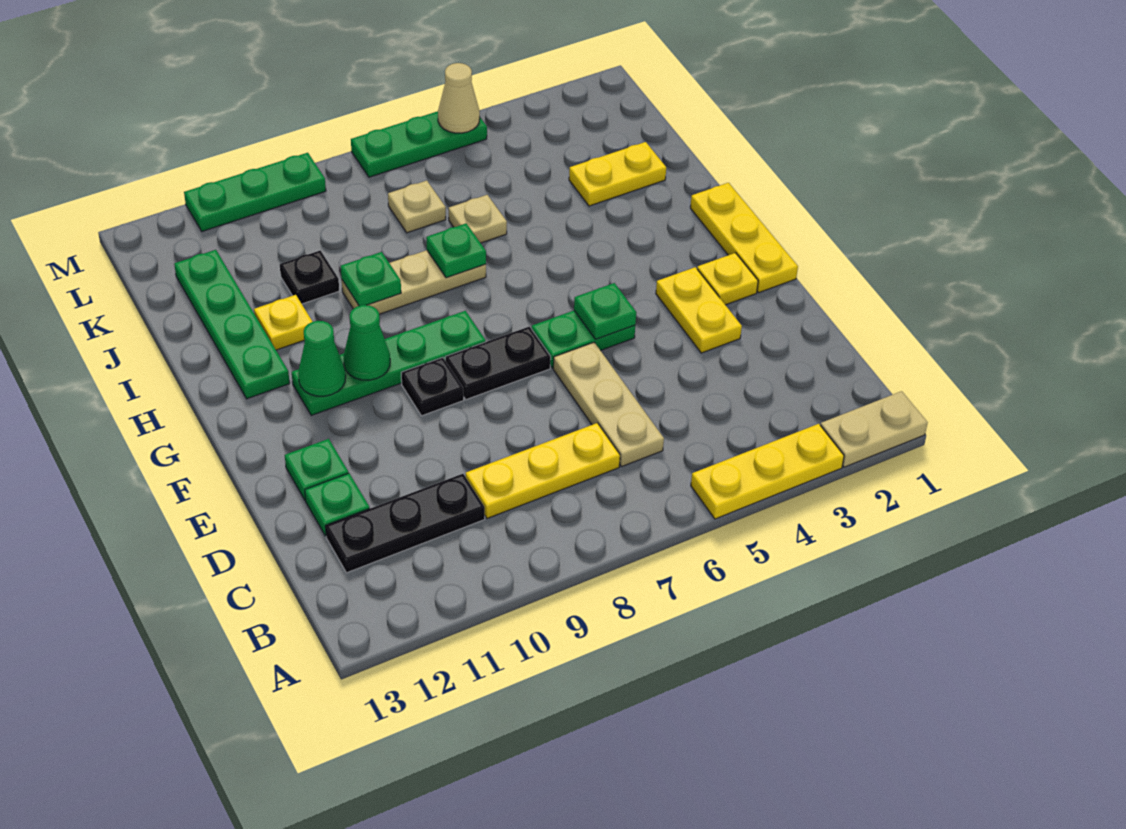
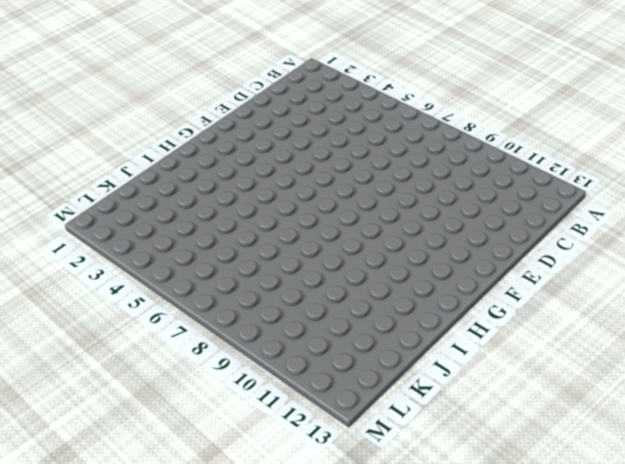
none -> tan 1x2 plate [820,391,928,467]
none -> yellow 1x3 plate [691,424,844,519]
none -> tan 1x3 plate [553,342,664,467]

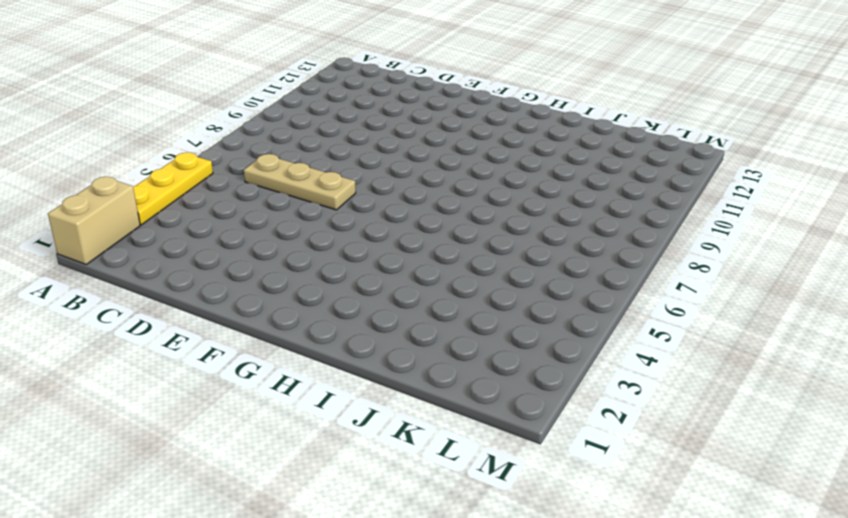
tan 1x2 brick [48,177,140,264] -> tan 1x2 plate [820,391,928,467]
none -> yellow 1x3 plate [466,423,620,518]
none -> black 1x3 plate [325,474,485,573]
none -> green 1x1 plate [305,473,370,536]

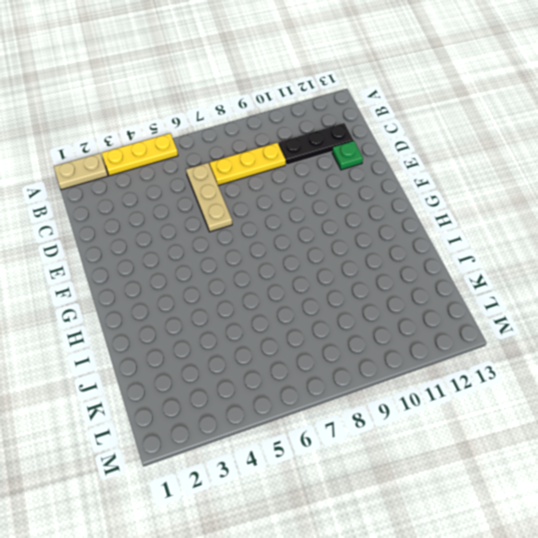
none -> yellow 1x2 plate [656,267,742,353]
none -> green 1x1 plate [285,439,348,500]
none -> yellow 1x3 plate [690,183,798,292]

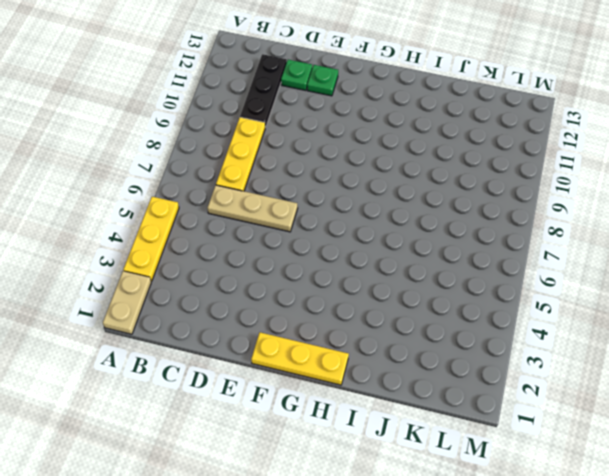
none -> yellow 1x2 plate [656,267,742,353]
none -> yellow 1x1 plate [697,253,758,305]
none -> green 1x2 plate [532,311,635,368]

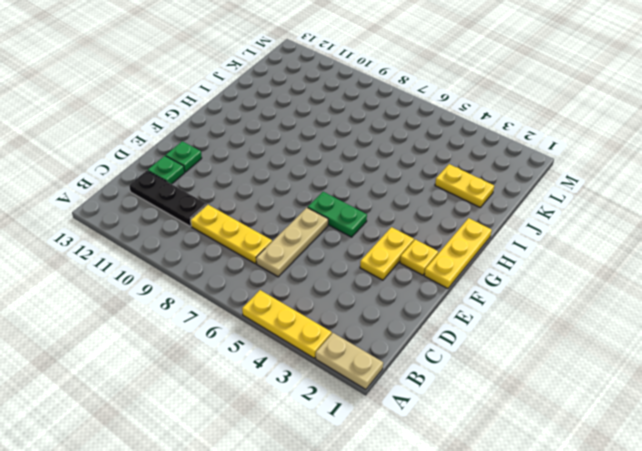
none -> black 1x2 plate [445,326,551,400]
none -> black 1x1 plate [401,357,464,416]
none -> green 1x4 plate [292,311,486,415]

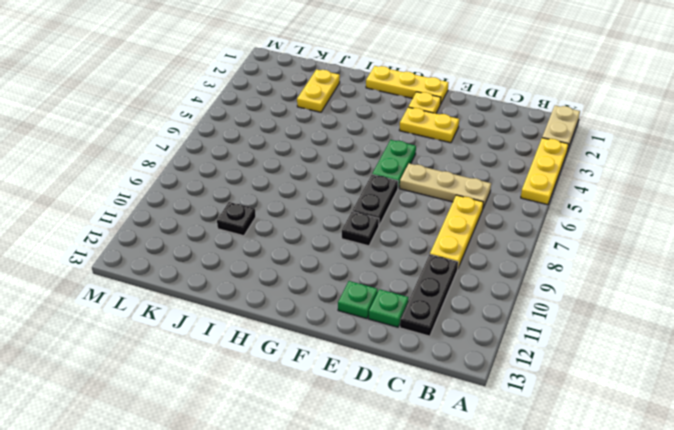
none -> green 1x4 plate [292,311,486,415]
none -> green 1x4 plate [174,250,290,399]
none -> tan 1x3 plate [342,250,486,314]

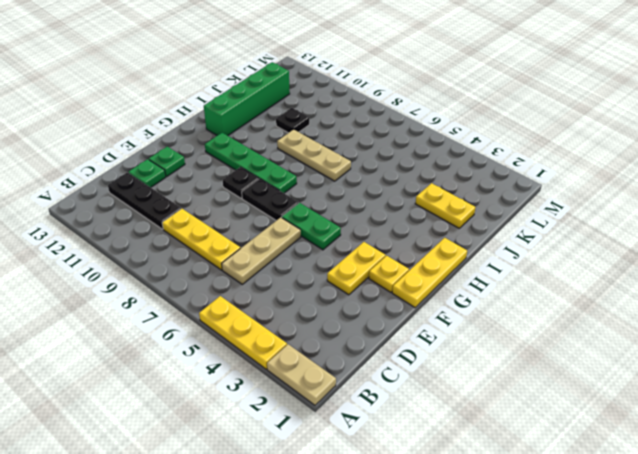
green 1x4 brick [204,62,290,136] -> green 1x4 plate [174,250,290,399]
none -> yellow 1x1 plate [254,295,313,350]
none -> tan 1x1 plate [449,195,507,243]
none -> tan 1x1 plate [388,181,446,233]

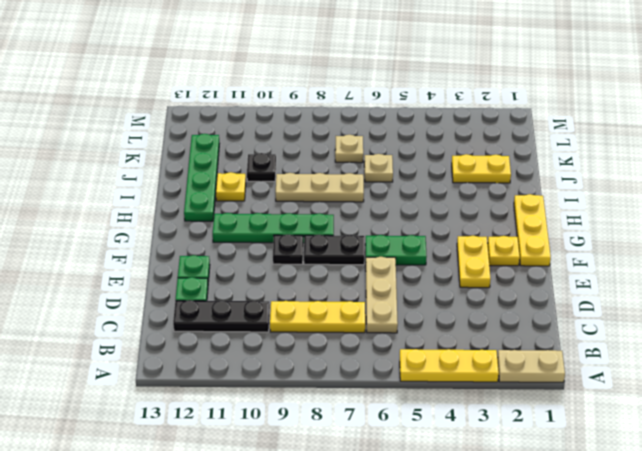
none -> green 1x3 plate [351,111,487,177]
none -> green 1x3 plate [184,153,326,231]
none -> green 1x1 plate [574,283,636,339]

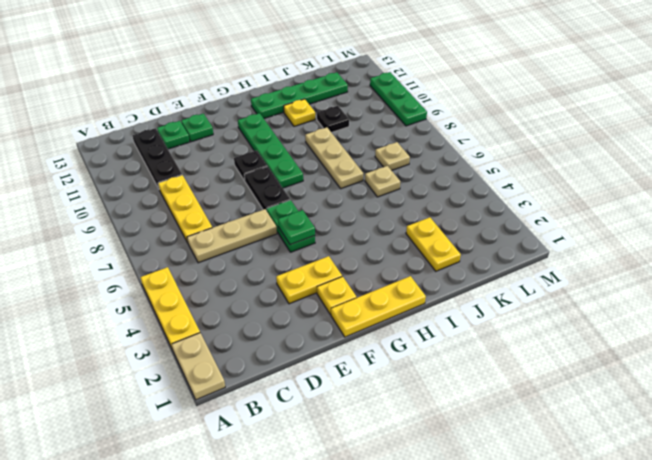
none -> green 1x3 plate [351,111,487,177]
none -> green 1x1 cone [344,305,390,380]
none -> green 1x1 cone [298,321,346,396]

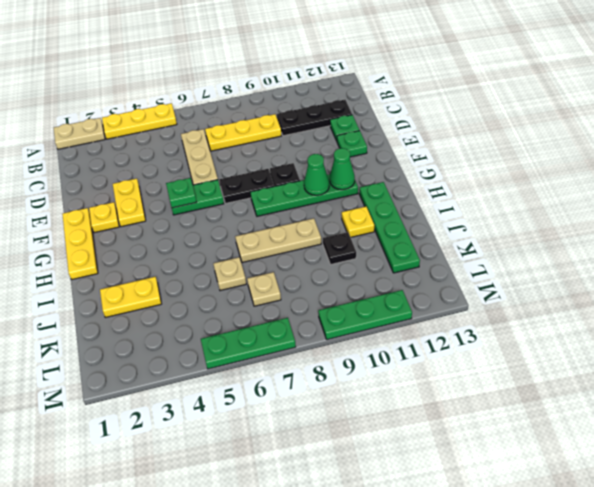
none -> green 1x1 plate [426,223,486,278]
none -> green 1x1 plate [341,252,401,306]
none -> tan 1x1 cone [438,63,480,133]

